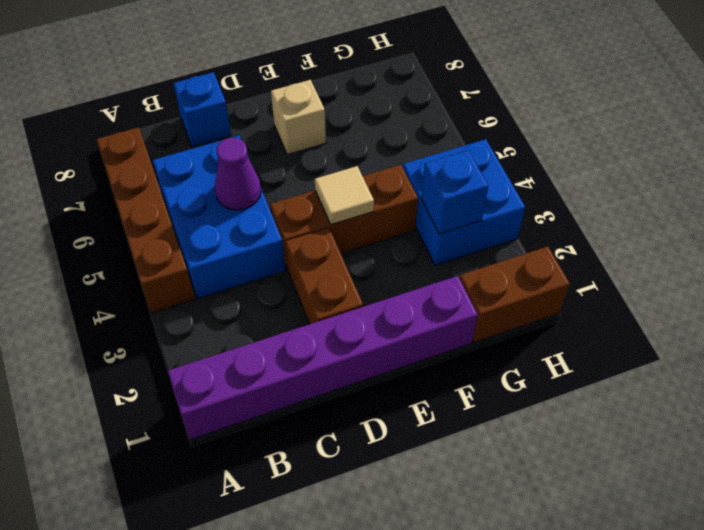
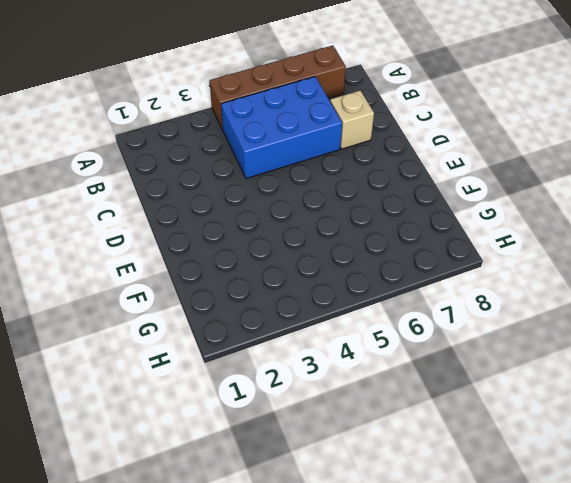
tan 1x1 brick [330,91,374,149] -> tan 1x1 brick moved to [271,80,326,155]
none -> purple 1x6 brick [168,276,478,440]
none -> blue 1x1 brick [173,72,231,147]
none -> brown 1x2 brick [285,228,363,324]

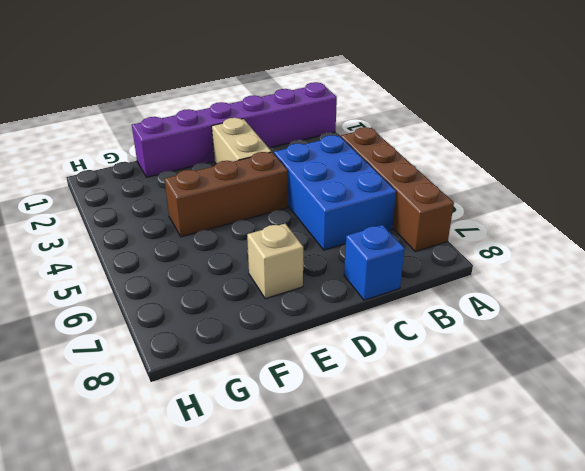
tan 1x2 brick [212,118,272,164] -> brown 1x2 brick [285,228,363,324]
none -> brown 1x2 brick [460,247,570,343]
none -> blue 2x2 brick [403,139,525,265]
none -> purple 1x1 cone [215,138,261,210]

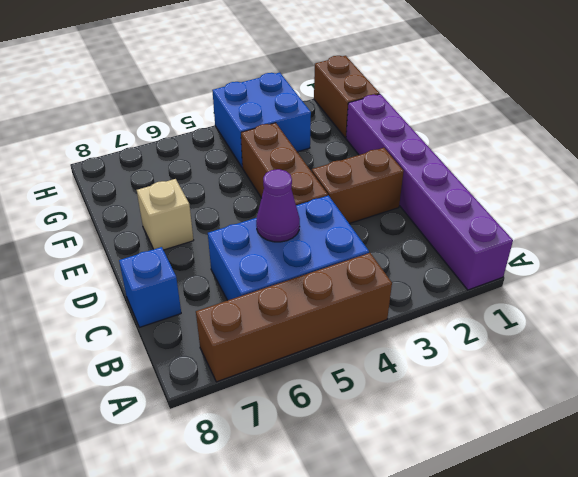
none -> tan 1x1 tile [315,166,374,224]
none -> blue 1x1 brick [421,151,488,234]

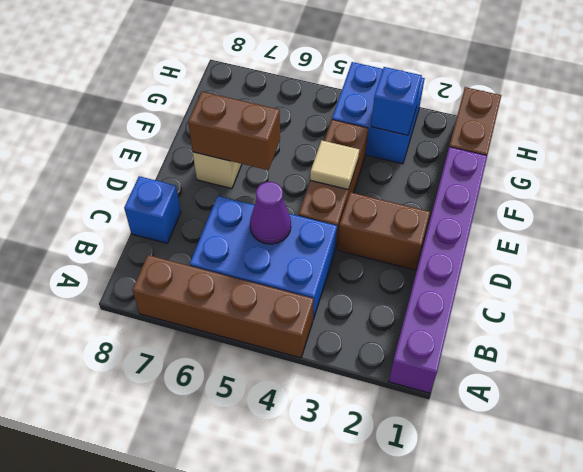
brown 1x2 brick [188,92,280,170] -> none

